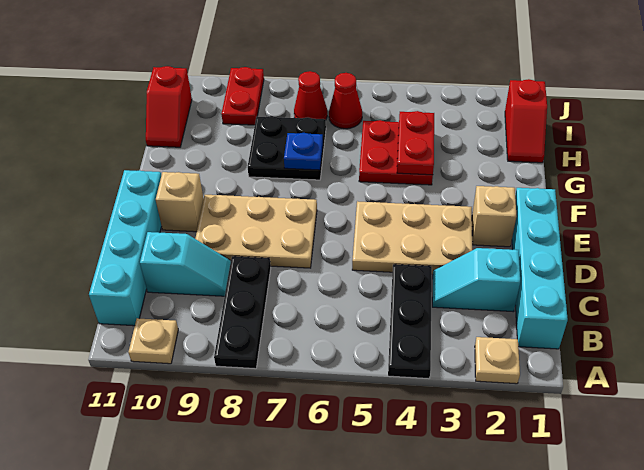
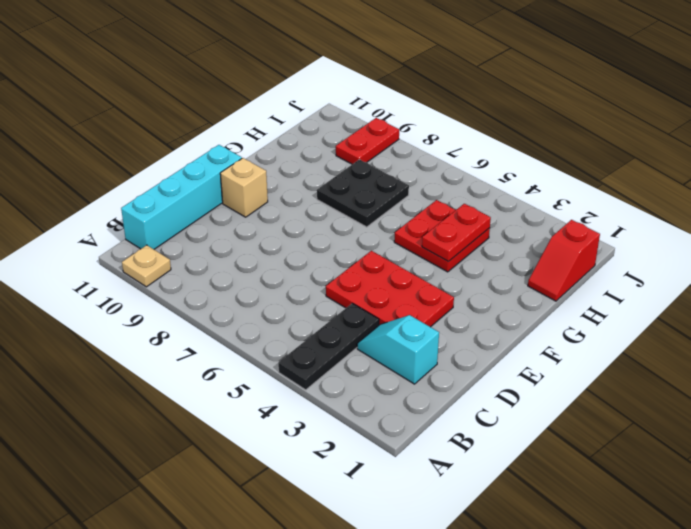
red 2x3 plate [326,251,454,327] -> tan 2x3 plate [352,201,472,274]
none -> tan 1x1 plate [475,337,520,384]
none -> black 1x3 plate [214,256,271,369]
none -> cyan 1x4 brick [512,188,568,349]

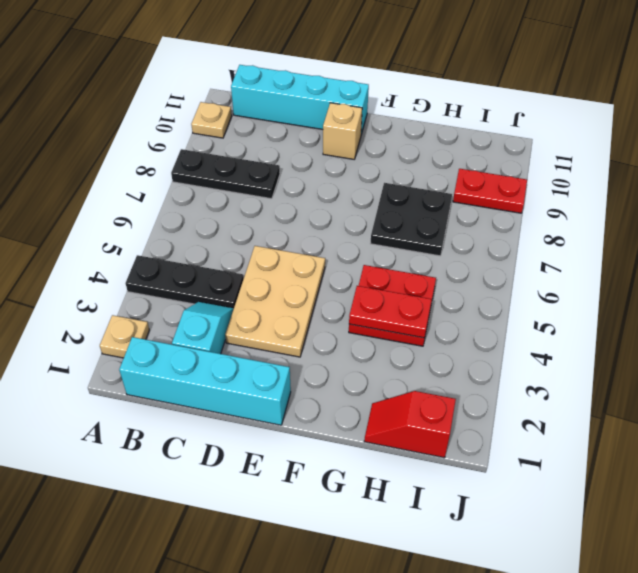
none -> cyan 1x2 slope [140,232,231,296]
none -> tan 2x3 plate [195,195,317,268]
none -> tan 1x1 brick [472,186,516,247]

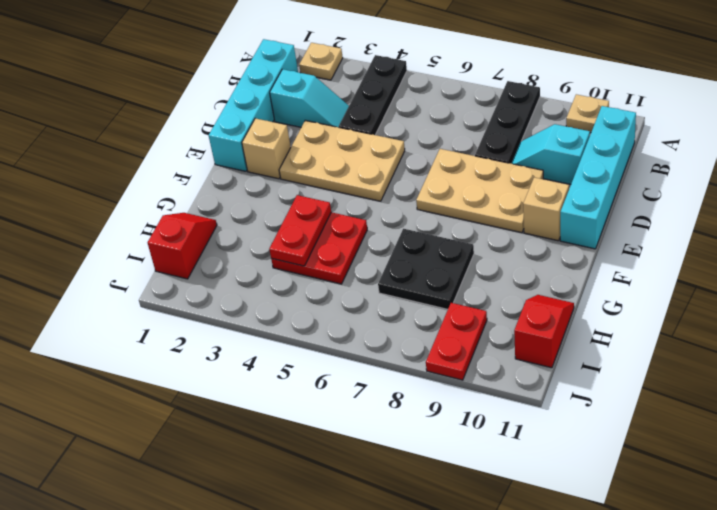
none -> red 1x1 cone [329,73,362,129]
none -> red 1x1 cone [294,71,327,120]
none -> blue 1x1 plate [284,133,323,170]

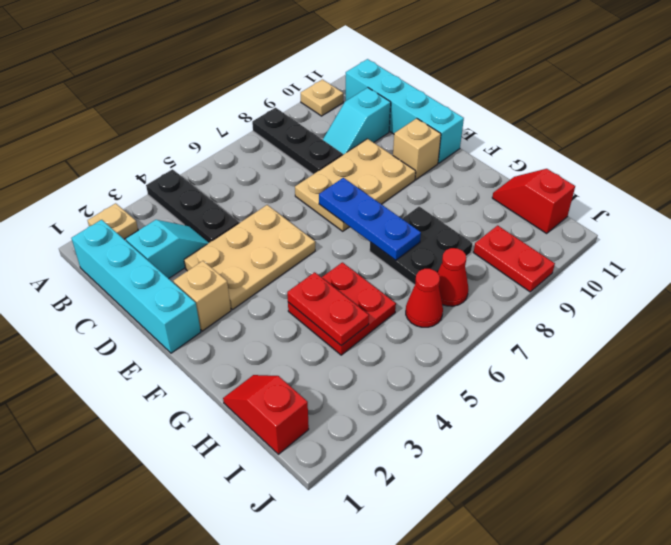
blue 1x3 plate [319,178,421,260] -> blue 1x1 plate [284,133,323,170]

